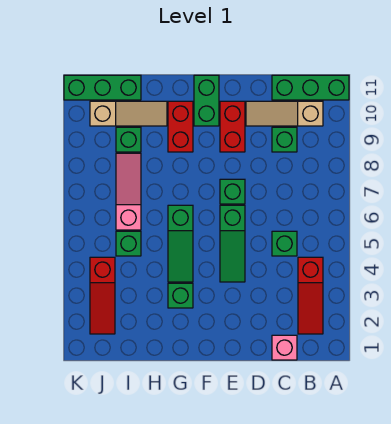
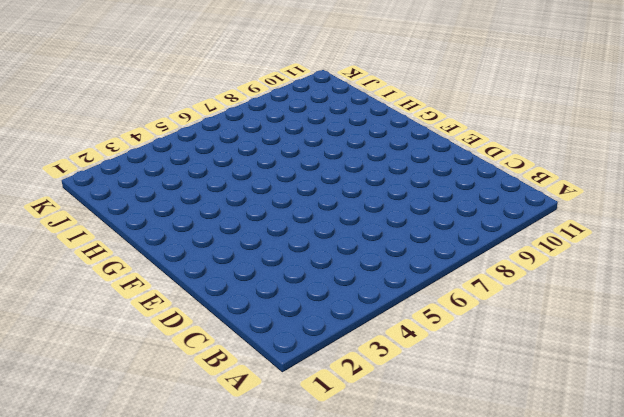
none -> green 1x3 brick [272,75,349,100]
none -> red 1x3 slope [298,257,323,334]
none -> tan 1x3 slope [246,101,323,126]

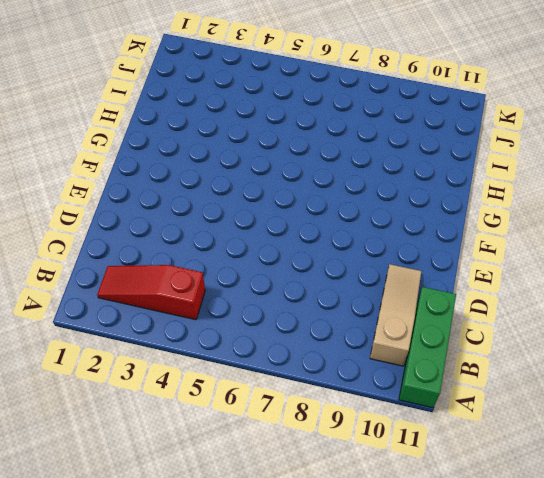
none -> pink 1x1 brick [272,335,297,360]
none -> green 1x1 brick [272,231,297,256]
none -> green 1x1 brick [272,127,297,152]

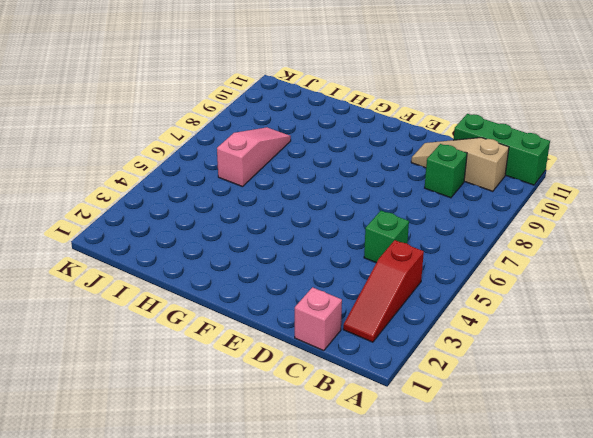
none -> green 1x3 slope [220,205,245,282]
none -> green 1x1 brick [220,179,245,204]
none -> red 1x2 brick [220,101,245,152]

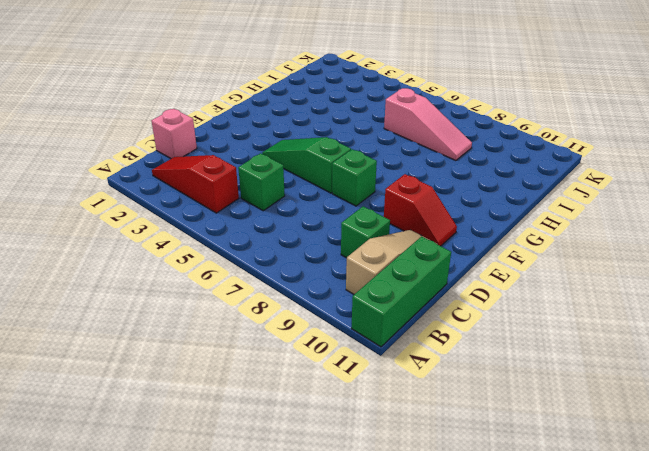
red 1x2 slope [384,174,457,246] -> red 1x2 brick [220,101,245,152]
none -> green 1x2 brick [194,75,219,126]
none -> green 1x1 brick [168,283,193,308]
none -> green 1x3 slope [168,205,193,282]

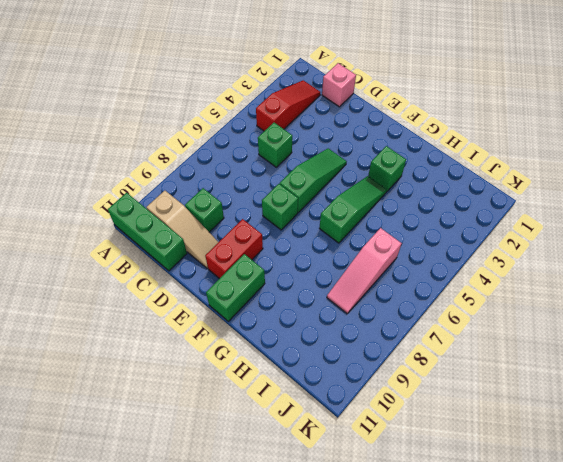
none -> red 1x2 brick [168,101,193,152]
none -> tan 1x3 slope [90,101,167,126]
none -> green 1x1 brick [116,231,141,256]

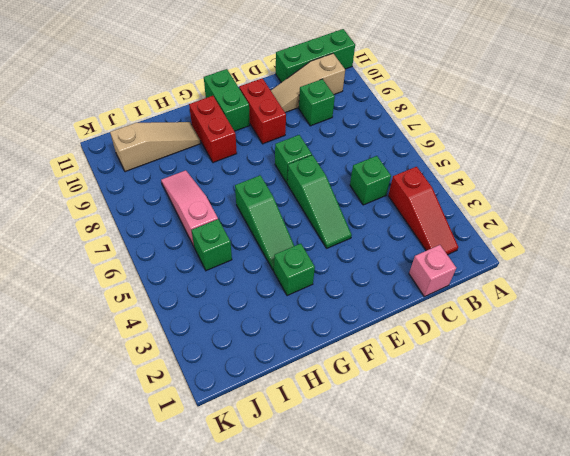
none -> green 1x1 brick [116,127,141,152]
none -> green 1x3 brick [64,75,141,100]
none -> red 1x3 slope [90,257,115,334]

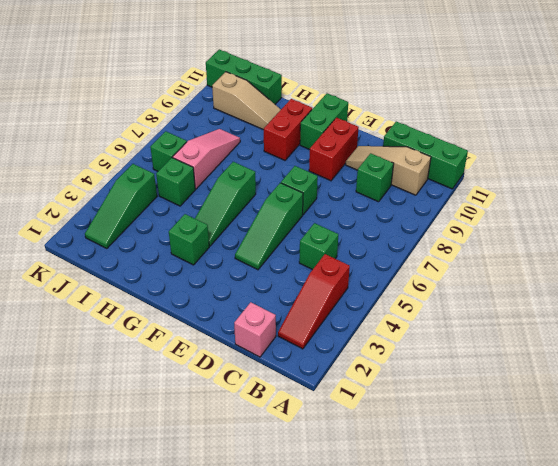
green 1x3 slope [85,164,157,249] -> red 1x3 slope [90,257,115,334]
green 1x1 brick [150,131,187,171] -> green 1x1 brick moved to [116,127,141,152]

